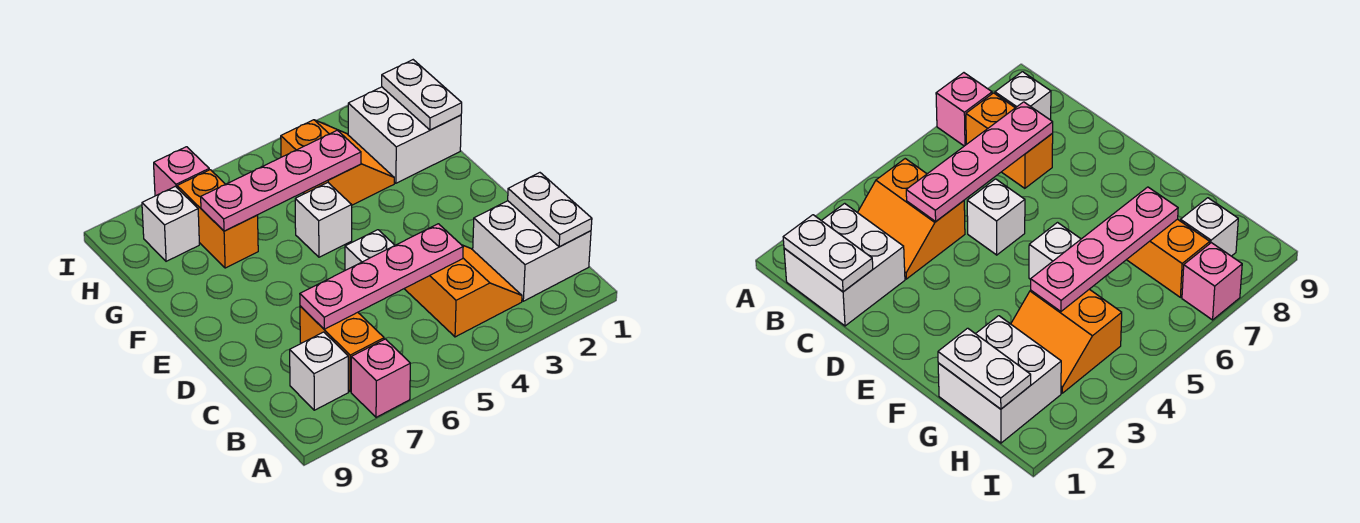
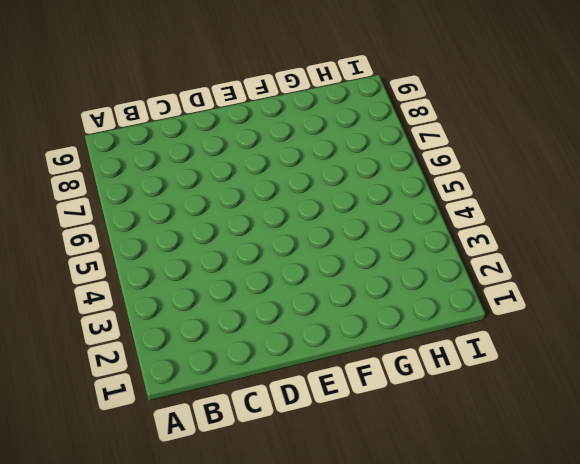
none -> pink 1x1 brick [351,339,410,417]
none -> white 2x2 brick [473,201,591,301]
none -> orange 2x2 slope [405,245,522,337]

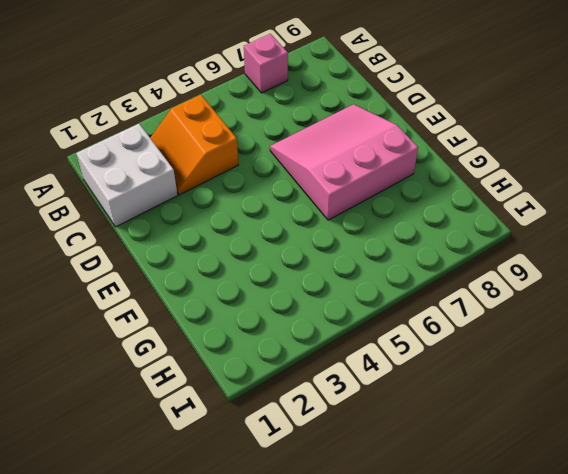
pink 3x3 slope [270,104,418,220] -> none
none -> orange 1x2 brick [300,306,384,392]
none -> white 1x1 brick [290,332,348,410]
none -> white 1x1 brick [345,230,395,270]

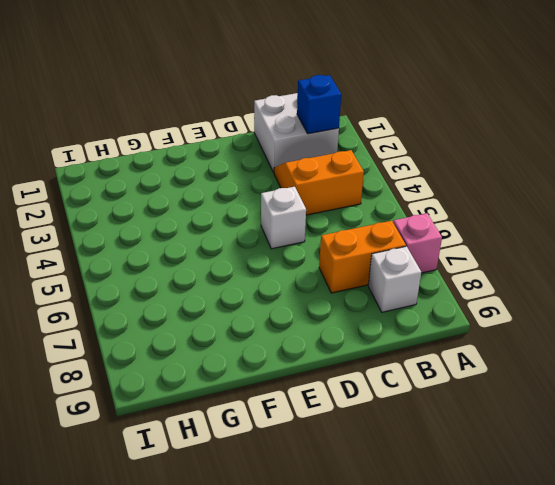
blue 1x1 brick [297,75,341,134] -> none
none -> white 1x1 brick [295,183,352,257]
none -> white 2x2 brick [348,87,461,183]
none -> orange 2x2 slope [281,120,394,205]

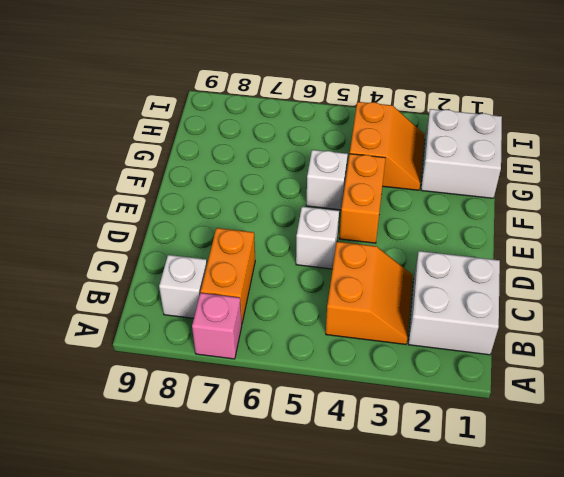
orange 1x2 brick [339,154,386,243] -> orange 1x2 brick moved to [177,170,258,268]
none -> white 1x1 brick [142,186,199,261]
none -> pink 1x1 brick [154,147,209,196]
none -> white 1x2 plate [508,173,592,247]

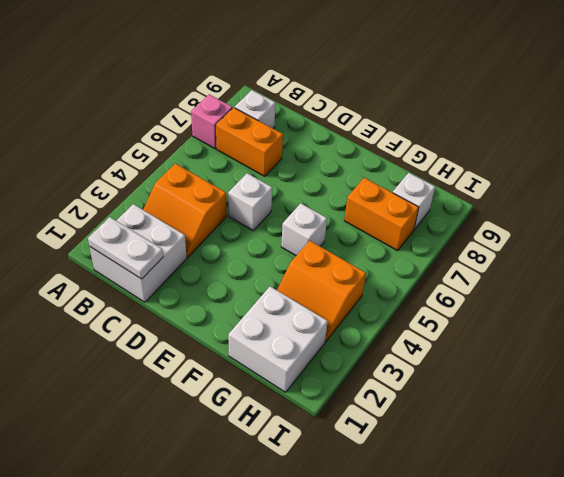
none -> pink 1x1 brick [154,147,209,196]
none -> pink 1x4 plate [300,224,463,329]
none -> white 1x2 plate [382,60,462,130]

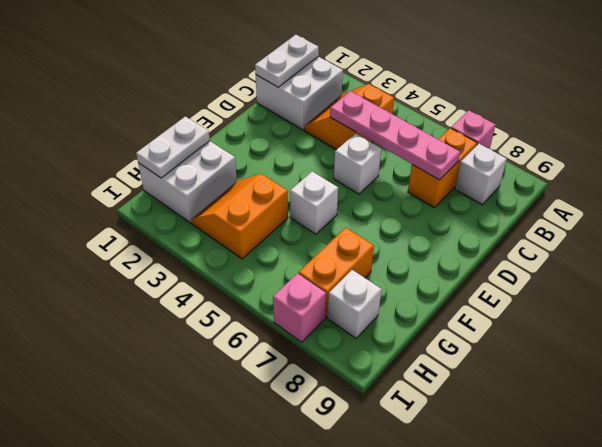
none -> pink 1x4 plate [201,130,361,231]

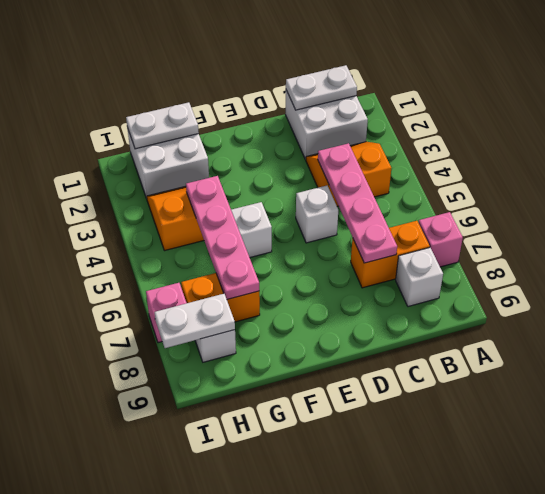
white 1x2 plate [154,294,235,348] -> none

